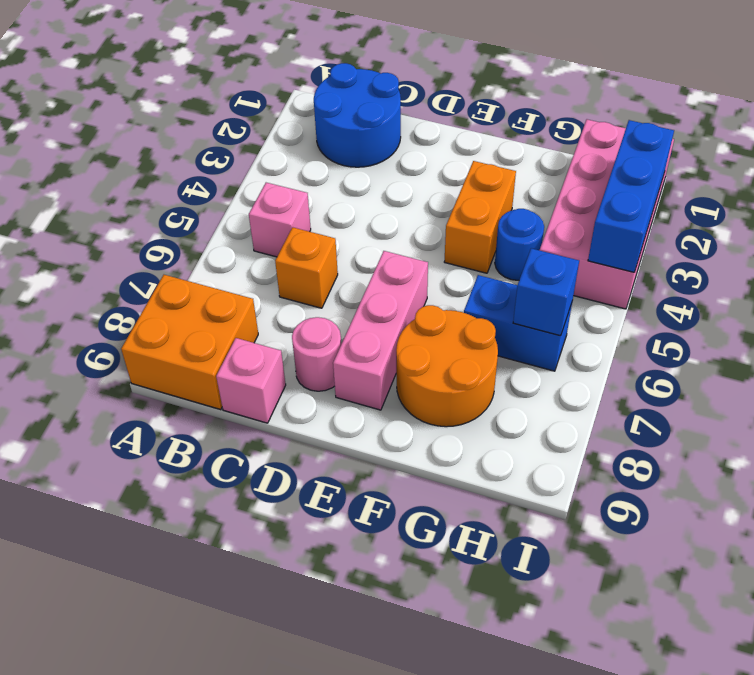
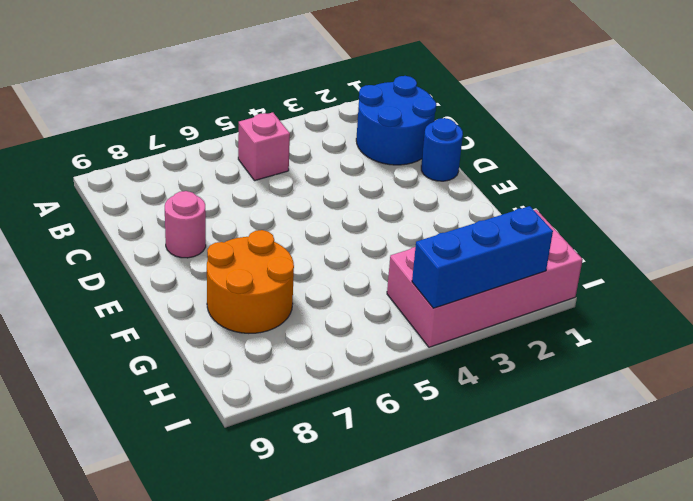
blue 1x1 round brick [421,118,463,181] -> blue 1x1 round brick moved to [495,209,544,280]
none -> orange 2x2 brick [121,275,258,409]
none -> orange 1x1 brick [275,227,338,308]
none -> pink 1x1 brick [216,338,286,423]

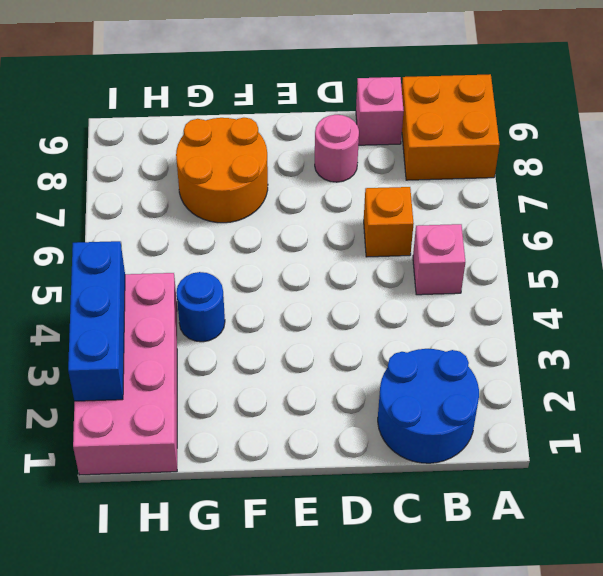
none -> pink 1x3 brick [333,251,428,410]
none -> orange 1x2 brick [444,161,516,273]
none -> blue 1x2 brick [464,275,572,371]

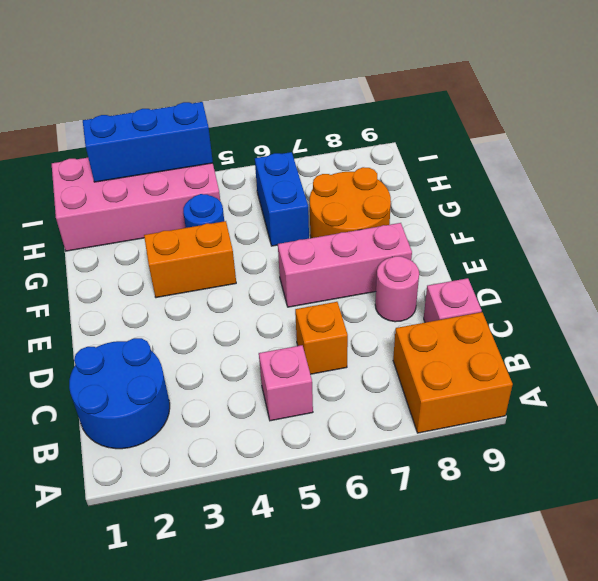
none -> blue 1x1 brick [513,248,579,336]

